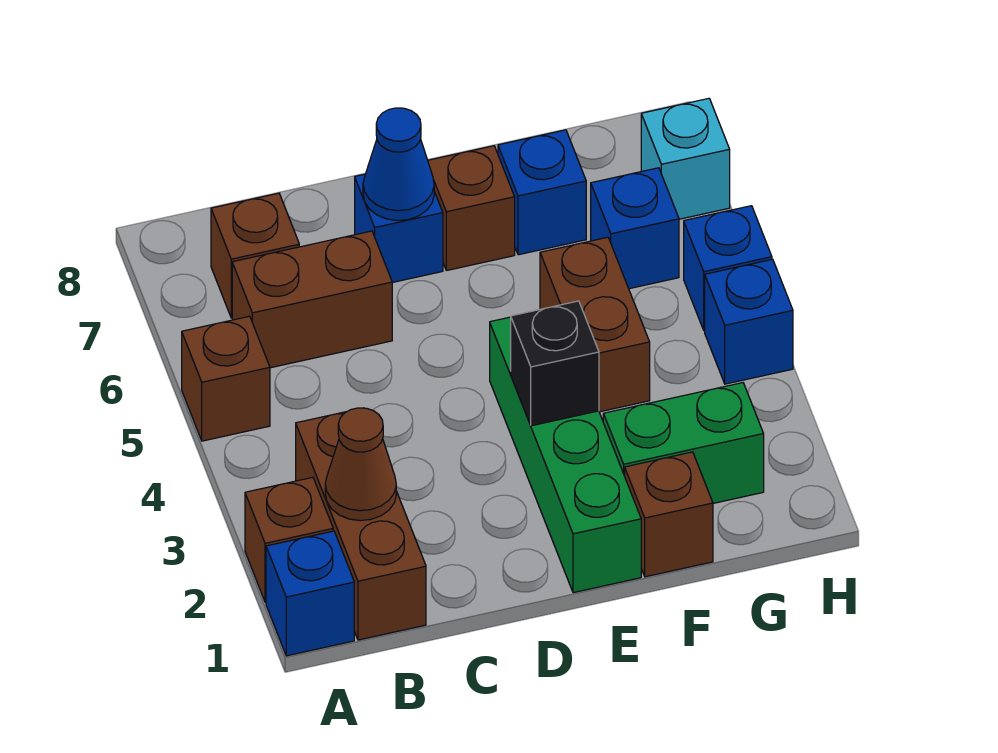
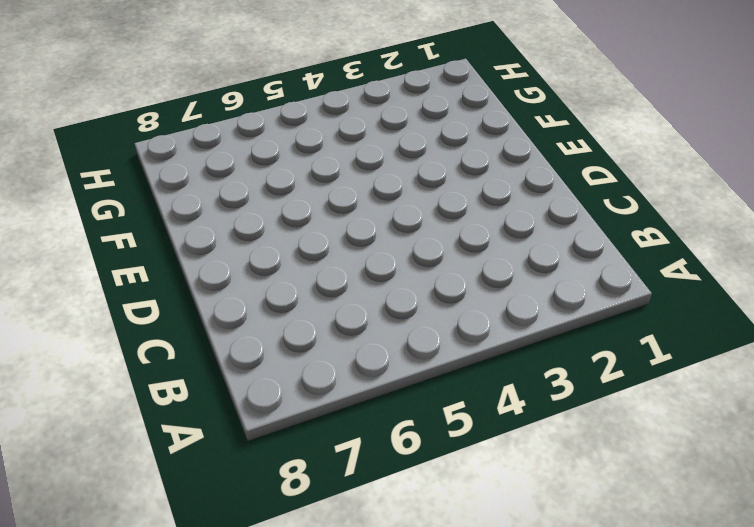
none -> blue 1x1 brick [266,531,354,656]
none -> brown 1x1 brick [245,477,333,602]
none -> brown 1x1 brick [182,316,270,441]

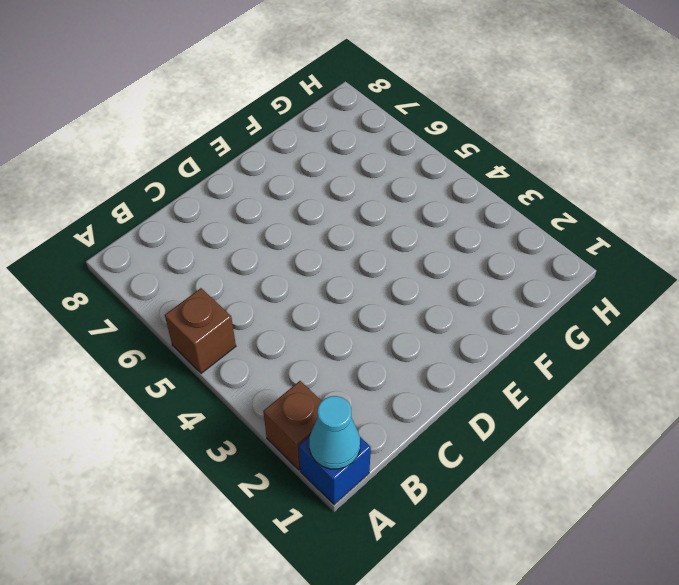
cyan 1x1 cone [309,396,360,469] -> none
none -> brown 1x3 brick [296,412,426,640]
none -> brown 1x2 brick [232,231,392,368]
none -> brown 1x1 brick [211,193,299,318]

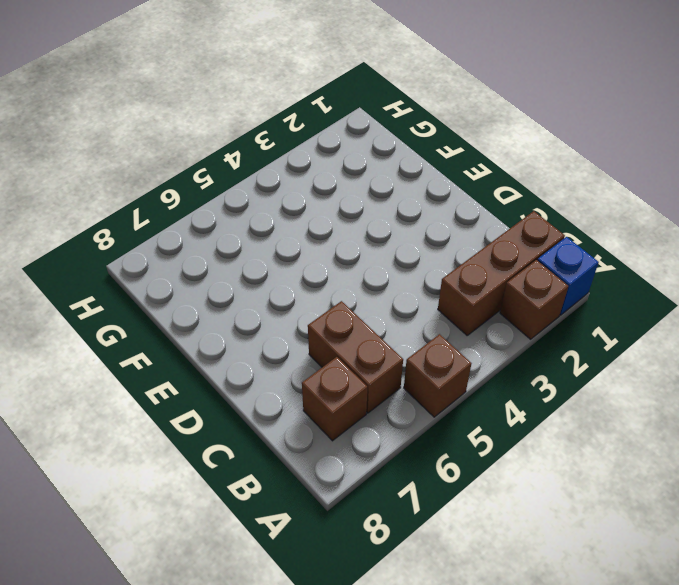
none -> blue 1x1 brick [355,174,443,283]
none -> green 1x4 brick [490,317,641,593]
none -> brown 1x1 brick [428,146,515,271]

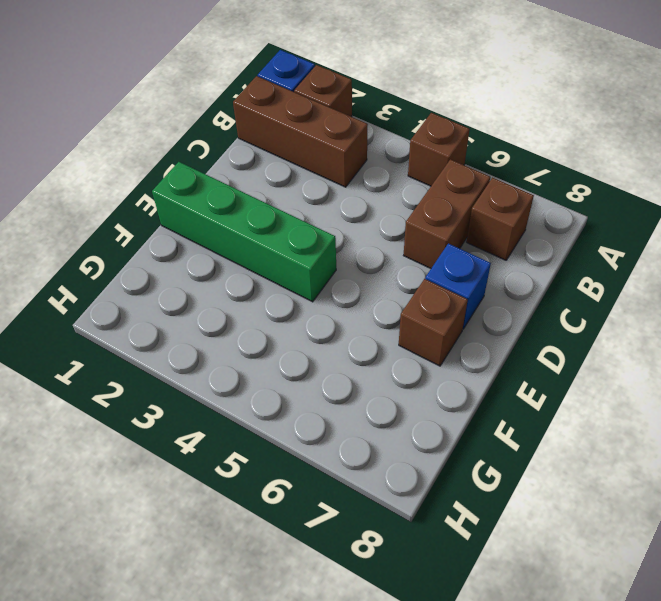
none -> brown 1x1 brick [625,452,713,577]
none -> green 1x2 brick [603,383,764,503]
none -> brown 1x2 brick [540,237,650,412]

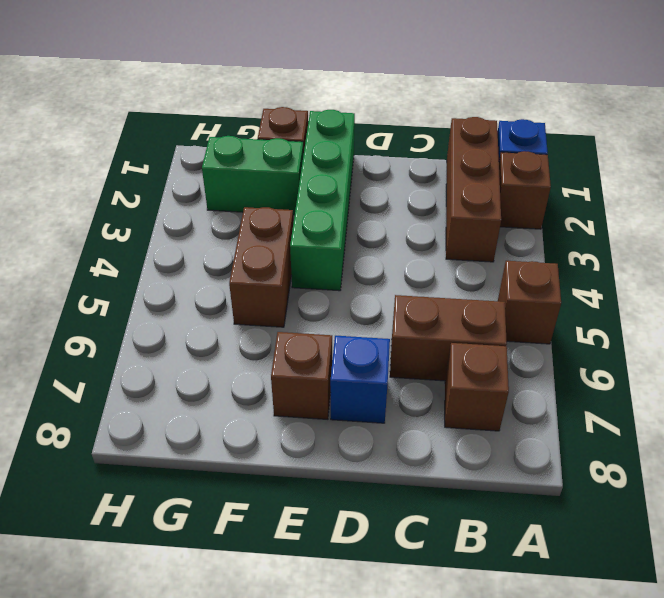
none -> blue 1x1 brick [498,130,586,255]
none -> blue 1x1 brick [591,168,679,289]
none -> blue 1x1 brick [705,259,793,384]

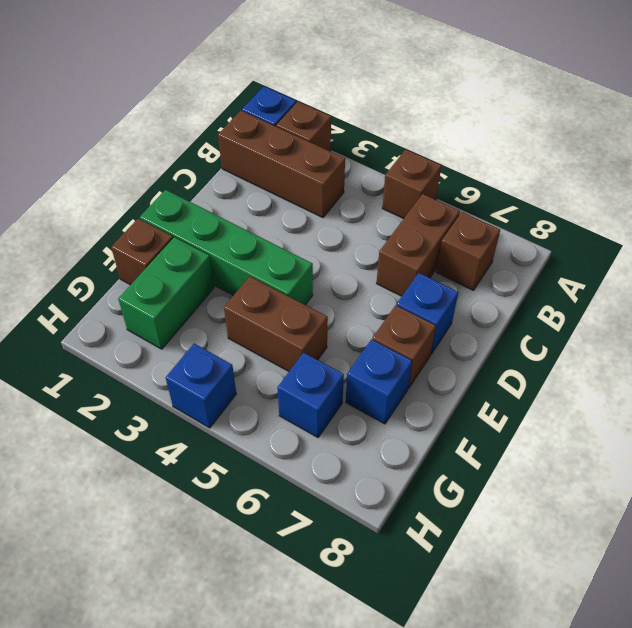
none -> blue 1x1 brick [684,206,772,330]
none -> cyan 1x1 brick [641,98,730,219]
none -> brown 1x1 cone [325,408,396,521]

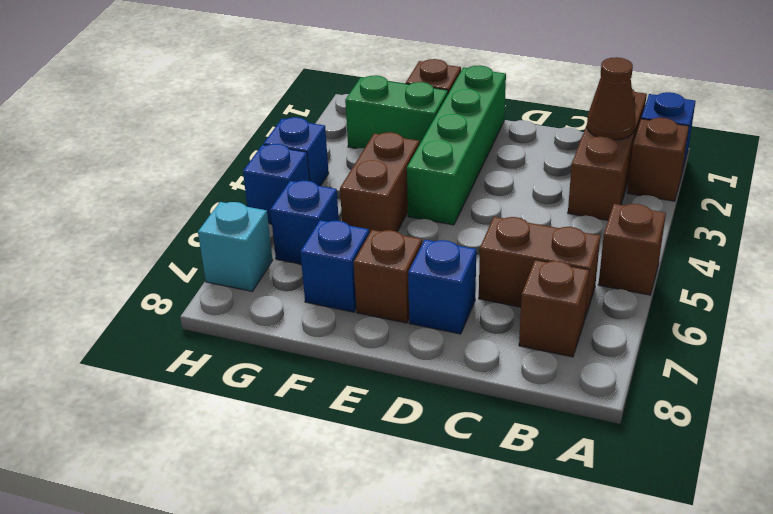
none -> blue 1x1 cone [363,108,434,221]
none -> black 1x1 brick [511,301,599,426]

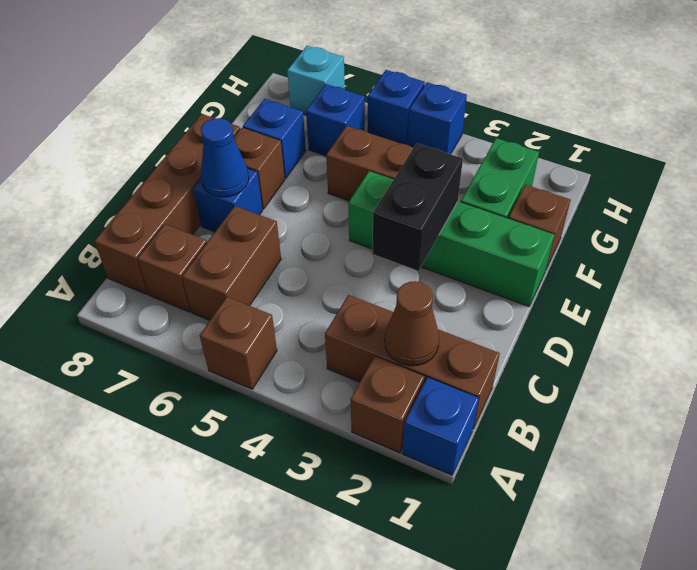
brown 1x4 brick [94,114,240,294] -> none
black 1x2 brick [373,143,463,271] -> black 1x1 brick [511,301,599,426]

